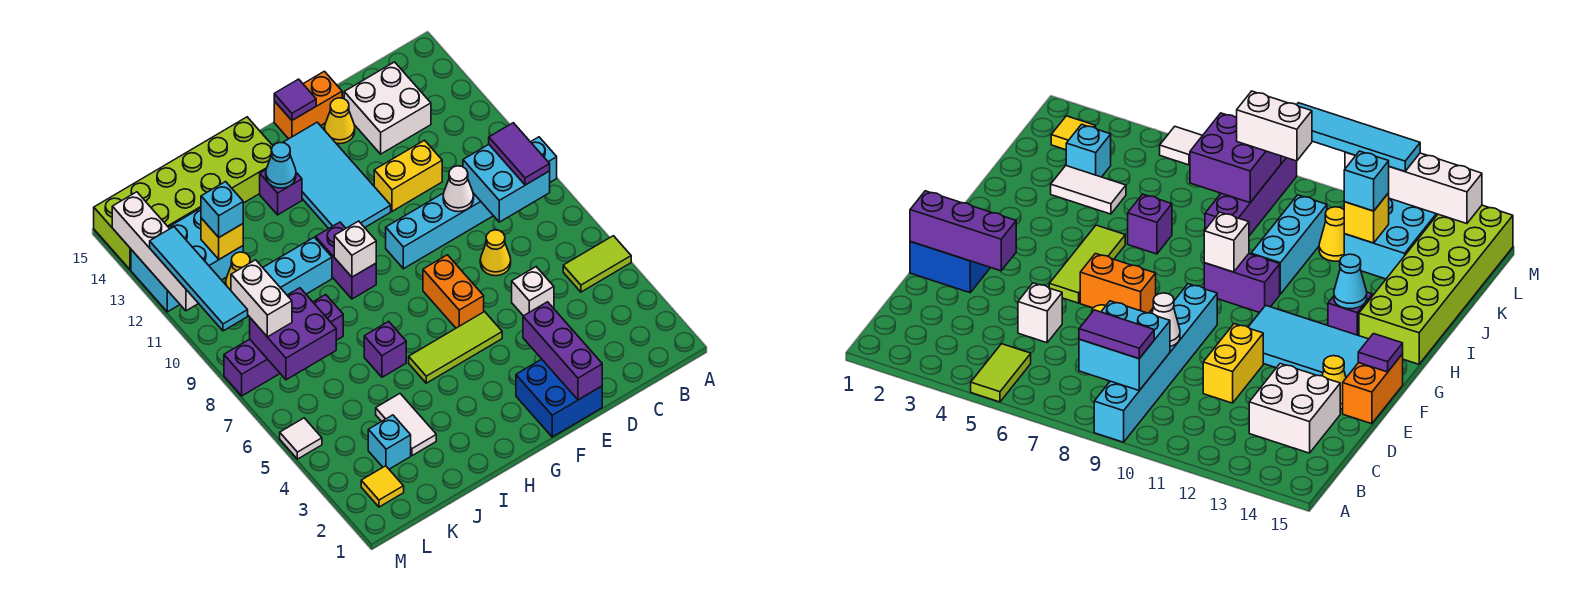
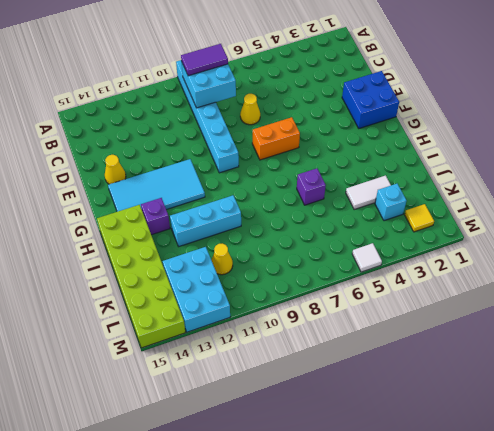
cyan 1x3 brick [170,195,241,246] -> cyan 1x3 brick turned to [263,237,332,295]
none -> lime 1x2 tile [563,236,631,292]
none -> white 2x2 brick [344,62,431,154]
none -> white 1x1 brick [512,267,554,316]
none -> yellow 1x2 brick [374,140,442,211]

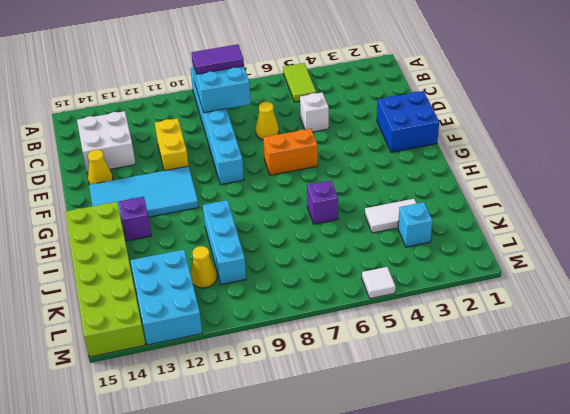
none -> orange 1x2 brick [274,71,342,139]
none -> lime 1x3 tile [409,312,502,383]
none -> purple 1x2 brick [316,222,376,299]
none -> purple 1x4 brick [224,295,343,396]

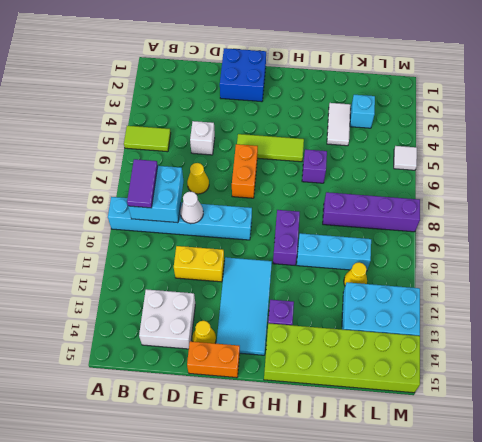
none -> yellow 1x1 tile [361,466,404,507]
none -> purple 1x3 brick [523,302,602,400]
none -> purple 1x1 tile [274,79,316,120]
none -> white 1x1 brick [334,221,376,277]

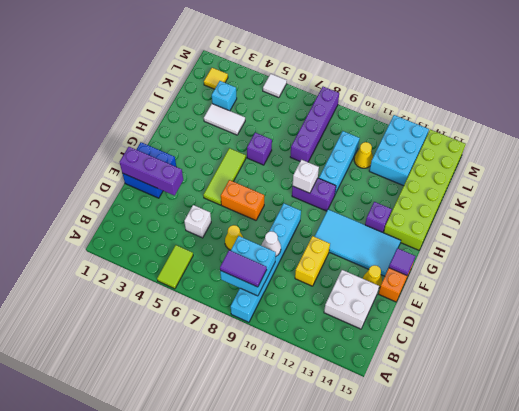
none -> cyan 1x1 cone [266,143,296,188]
none -> purple 2x2 brick [250,288,336,380]
none -> yellow 1x1 brick [201,218,243,259]
none -> white 1x4 brick [112,192,199,311]

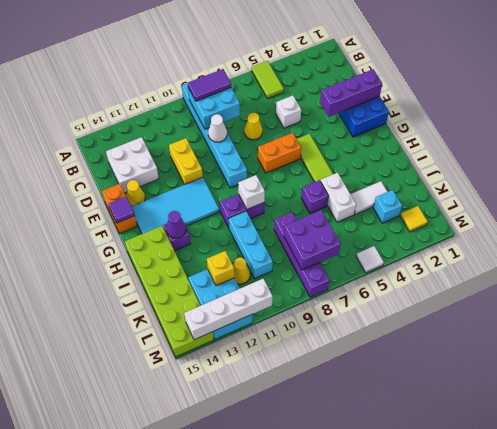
purple 1x1 cone [166,211,186,238] -> cyan 1x1 cone [266,143,296,188]
white 1x2 brick [321,173,356,222] -> white 1x2 brick turned to [231,260,292,337]
none -> cyan 1x1 brick [201,182,243,237]
none -> cyan 1x4 tile [150,227,248,331]

